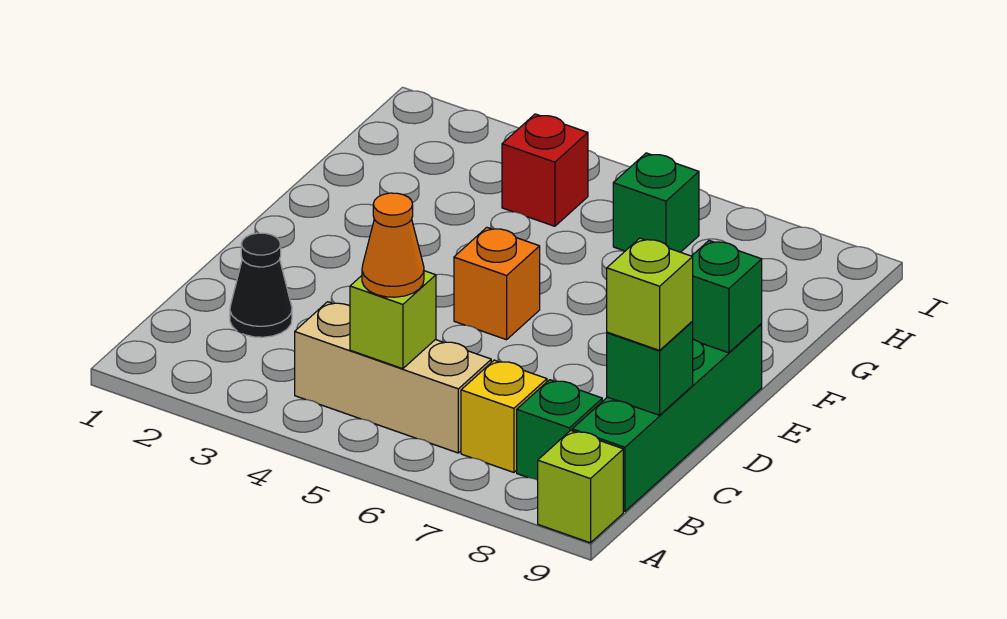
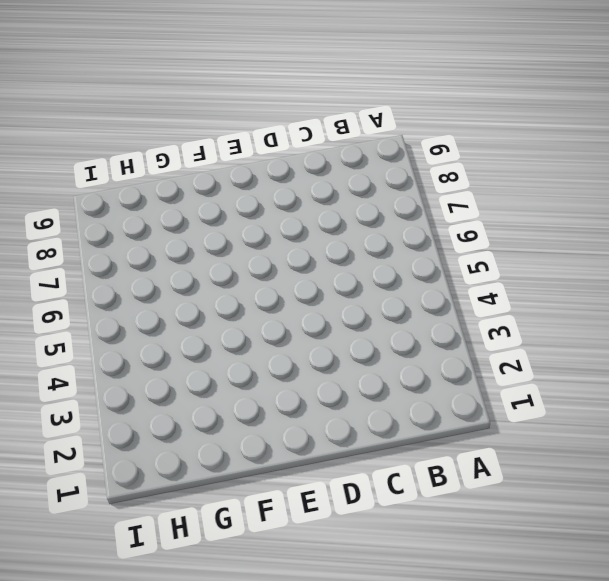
none -> lime 1x1 brick [538,430,623,543]
none -> tan 1x3 brick [295,302,491,453]
none -> yellow 1x1 brick [461,360,547,472]

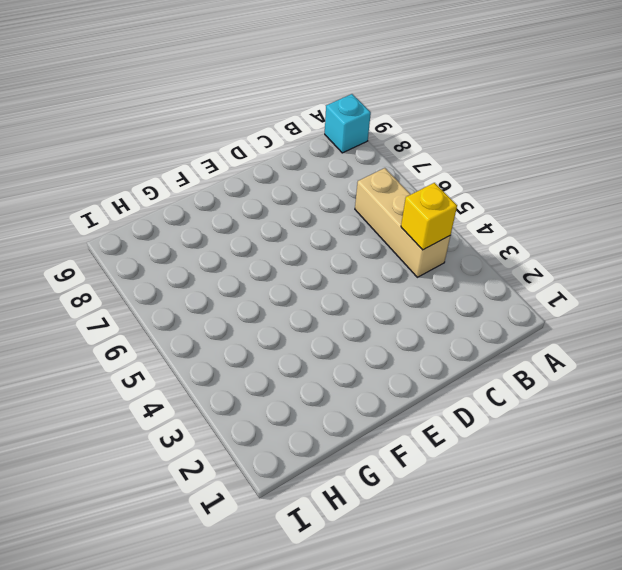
cyan 1x1 brick [325,94,371,153] -> lime 1x1 brick [538,430,623,543]
yellow 1x1 brick [401,183,457,250] -> yellow 1x1 brick moved to [461,360,547,472]
none -> green 1x1 brick [517,380,602,480]
none -> green 1x4 brick [572,324,762,511]
none -> black 1x1 cone [230,233,292,337]

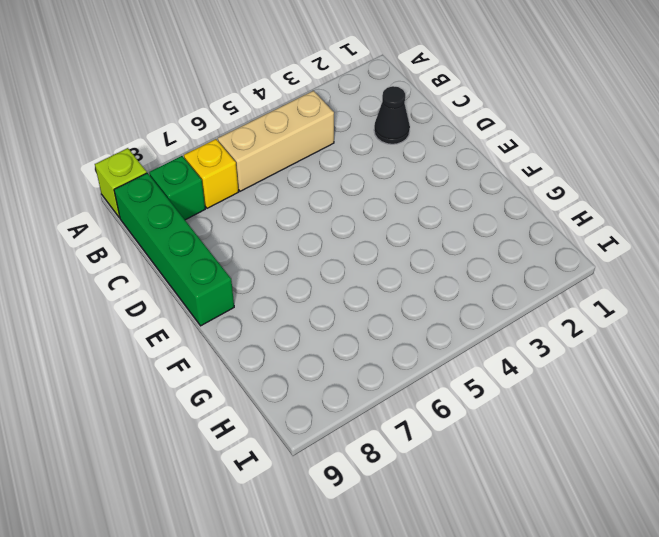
none -> orange 1x1 brick [454,228,540,340]
none -> red 1x1 brick [502,114,588,226]
none -> green 1x1 brick [613,153,699,252]

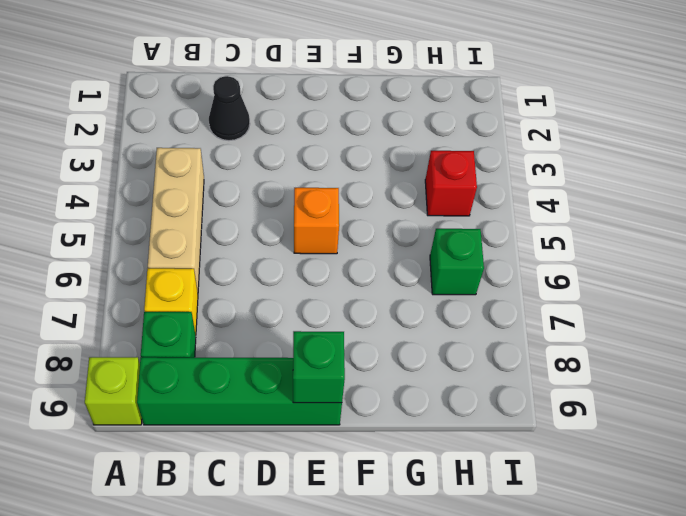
none -> lime 1x1 brick [350,271,436,369]
none -> green 1x1 brick [607,322,693,415]
none -> orange 1x1 cone [362,193,424,297]

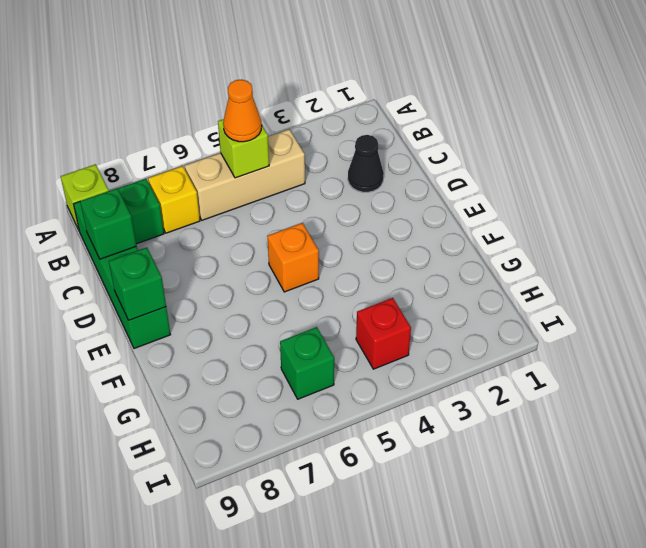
none -> lime 1x1 brick [606,238,693,350]

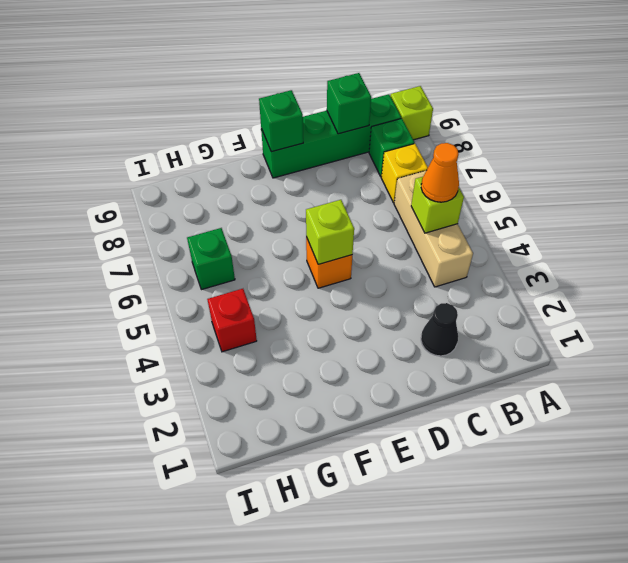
lime 1x1 brick [306,200,354,264] -> lime 1x1 brick moved to [606,238,693,350]

